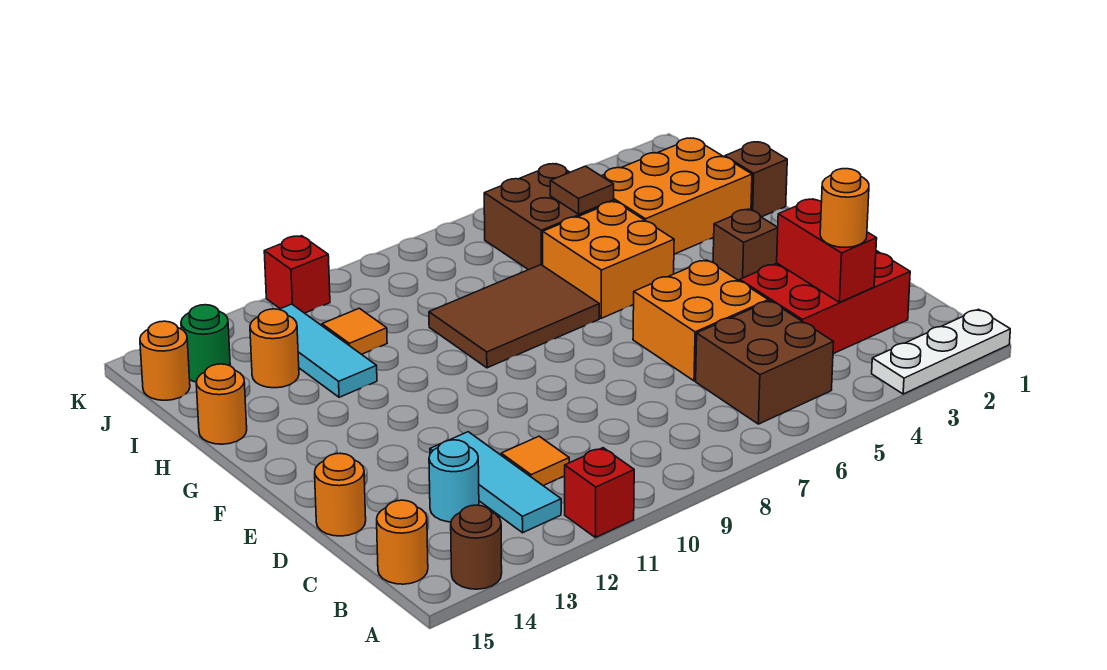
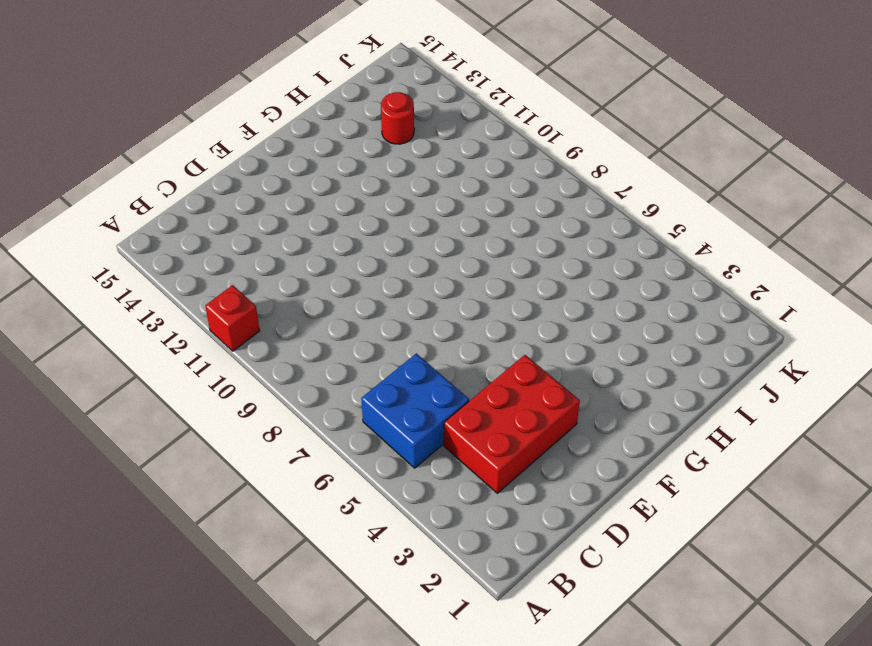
blue 2x2 brick [361,353,469,468] -> brown 2x2 brick [696,301,834,424]
red 2x3 brick [444,355,580,493] -> red 2x3 brick turned to [740,251,910,354]
red 1x1 round brick [381,92,414,144] -> orange 1x1 round brick [250,309,299,388]
none -> white 1x3 plate [872,309,1010,394]
none -> brown 1x1 round brick [451,505,502,589]
none -> cyan 1x3 tile [430,432,561,533]

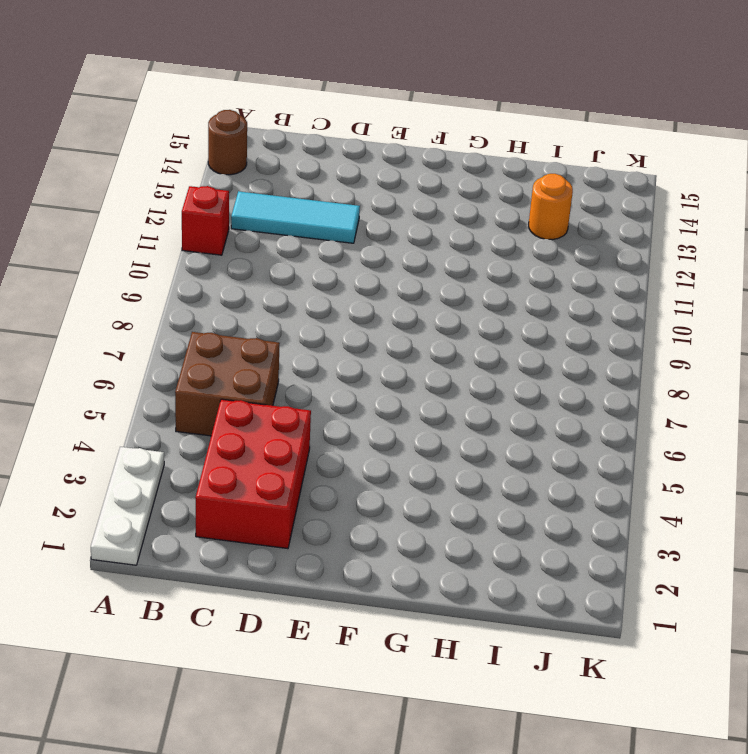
none -> orange 1x1 round brick [377,500,428,584]
none -> orange 1x1 tile [501,436,569,486]
none -> cyan 1x1 round brick [429,440,479,522]

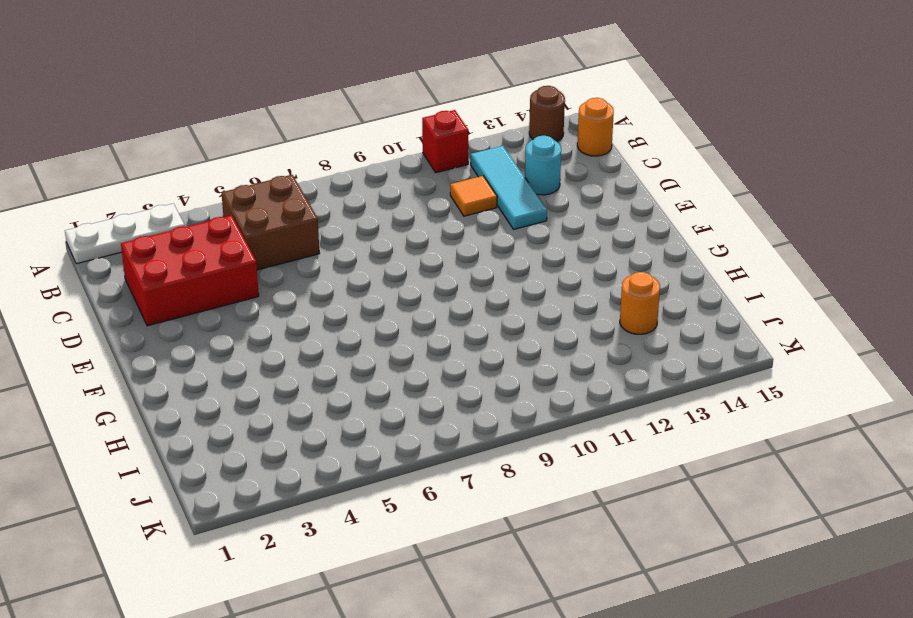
none -> orange 2x2 brick [633,260,768,381]
none -> orange 1x1 round brick [315,453,366,536]
none -> brown 1x1 brick [713,209,778,281]

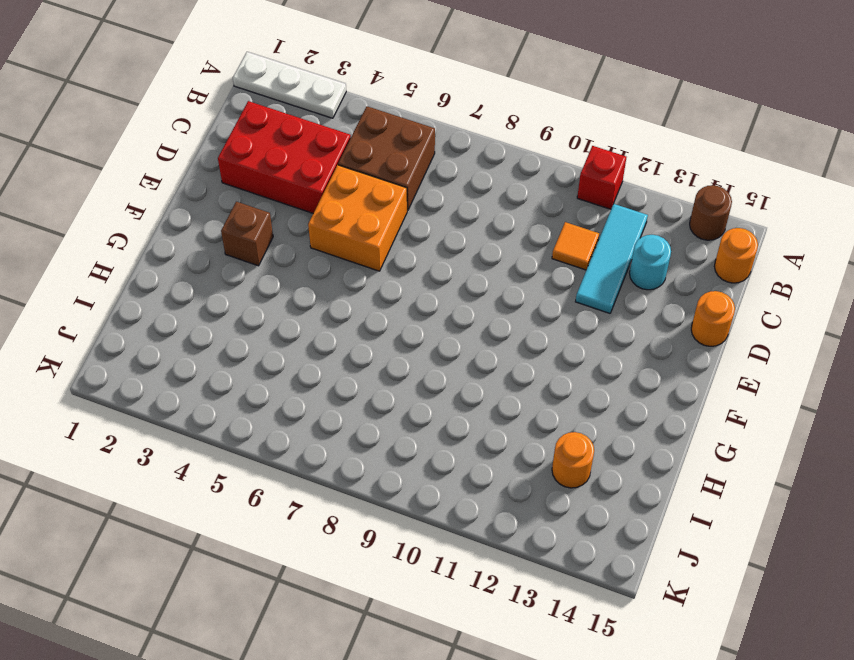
none -> orange 2x2 brick [543,202,674,318]
none -> brown 2x3 tile [429,265,599,368]
none -> brown 1x1 brick [725,142,787,217]

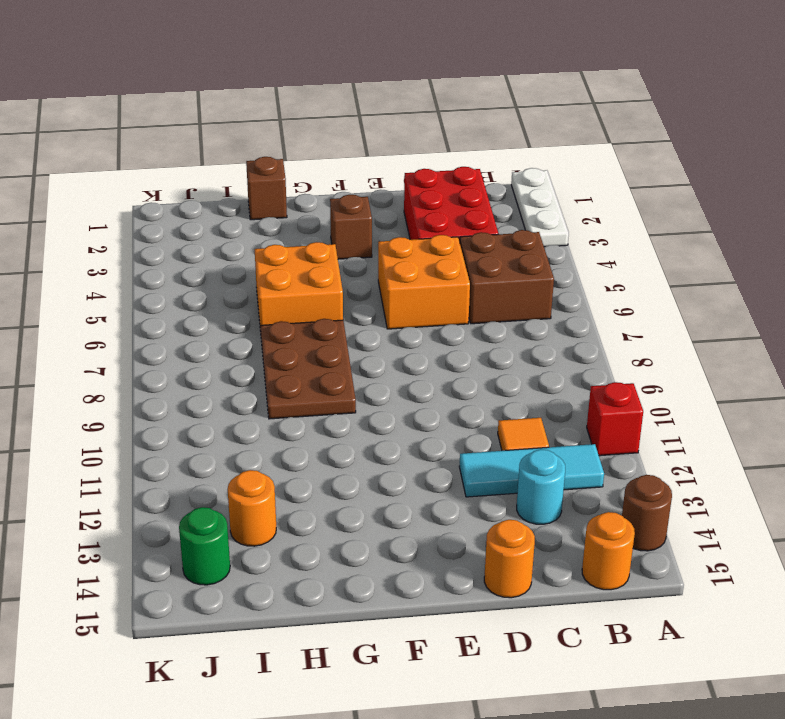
brown 2x3 plate [261,319,356,419] -> brown 2x3 tile [429,265,599,368]
none -> orange 2x3 brick [602,138,752,254]
none -> cyan 1x3 tile [279,304,377,397]
none -> orange 1x1 round brick [196,364,247,444]

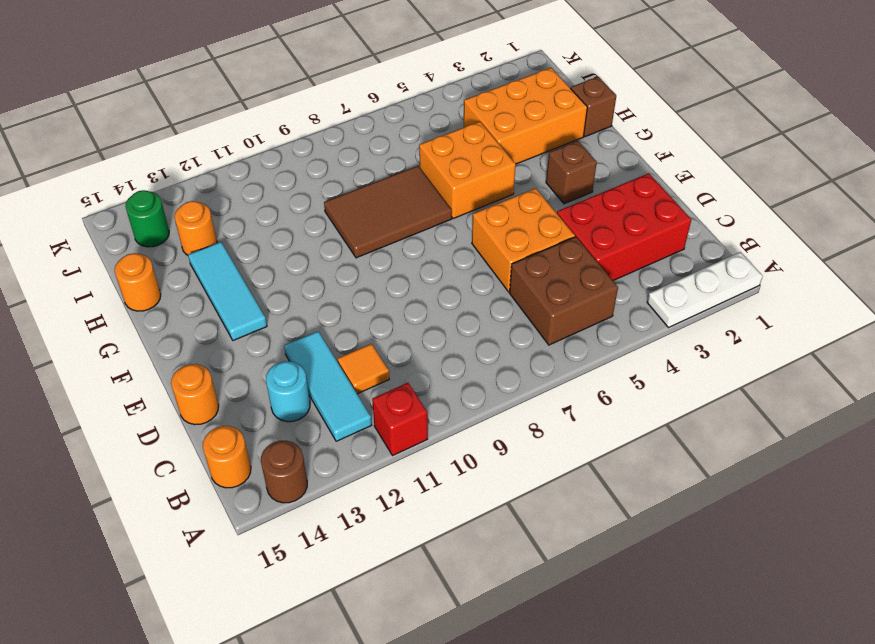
cyan 1x3 tile [188,242,267,341] -> cyan 1x3 tile moved to [279,304,377,397]
none -> brown 2x2 brick [484,164,614,270]
none -> orange 1x1 tile [322,308,387,354]
none -> orange 1x1 round brick [140,321,190,400]

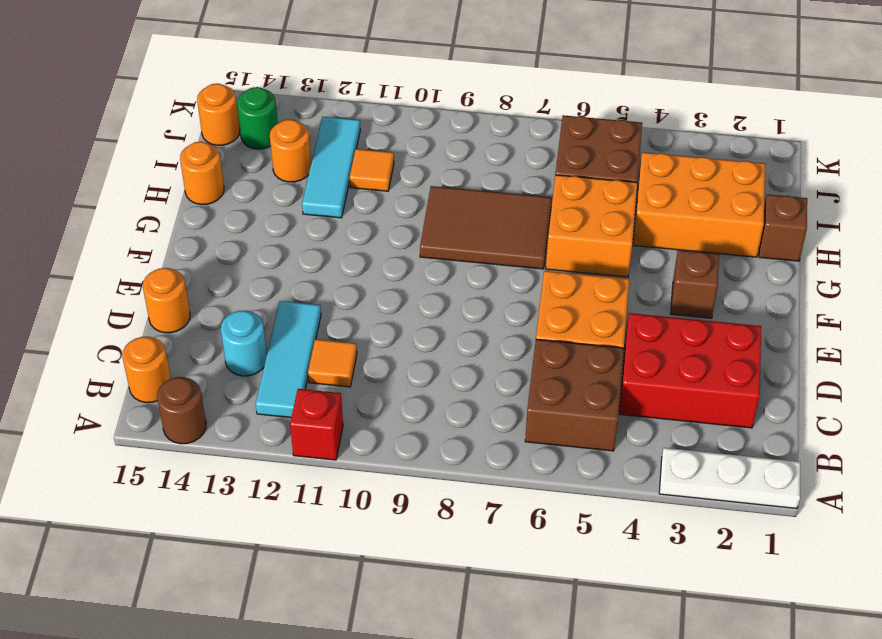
none -> red 1x1 brick [264,236,330,313]
none -> red 1x2 brick [777,199,877,302]
none -> brown 1x1 tile [550,166,614,214]

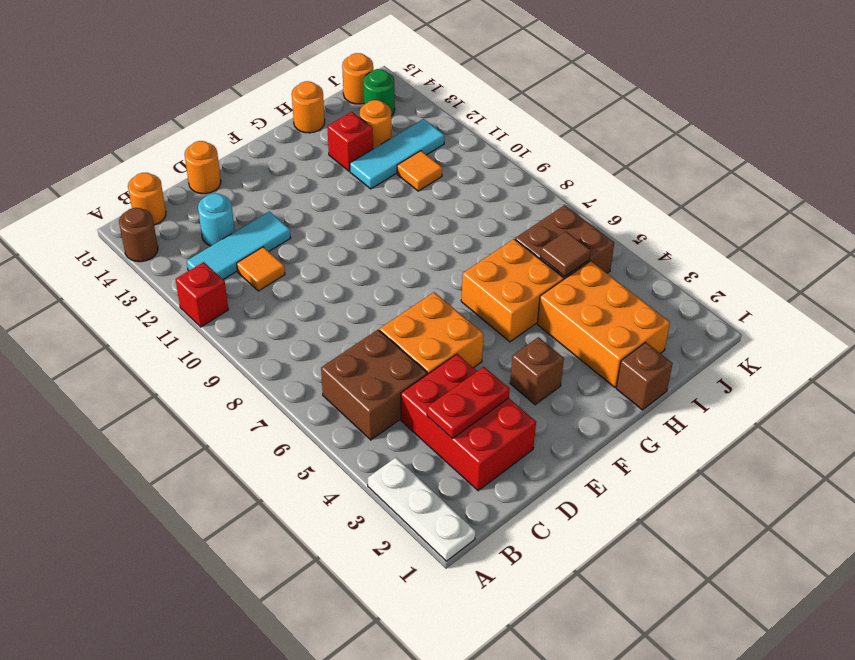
red 1x2 plate [427,367,510,439] -> red 1x2 brick [777,199,877,302]
red 1x1 brick [327,112,373,171] -> red 1x1 brick moved to [264,236,330,313]
none -> brown 2x3 tile [429,265,599,368]
none -> orange 1x1 round brick [820,169,869,247]

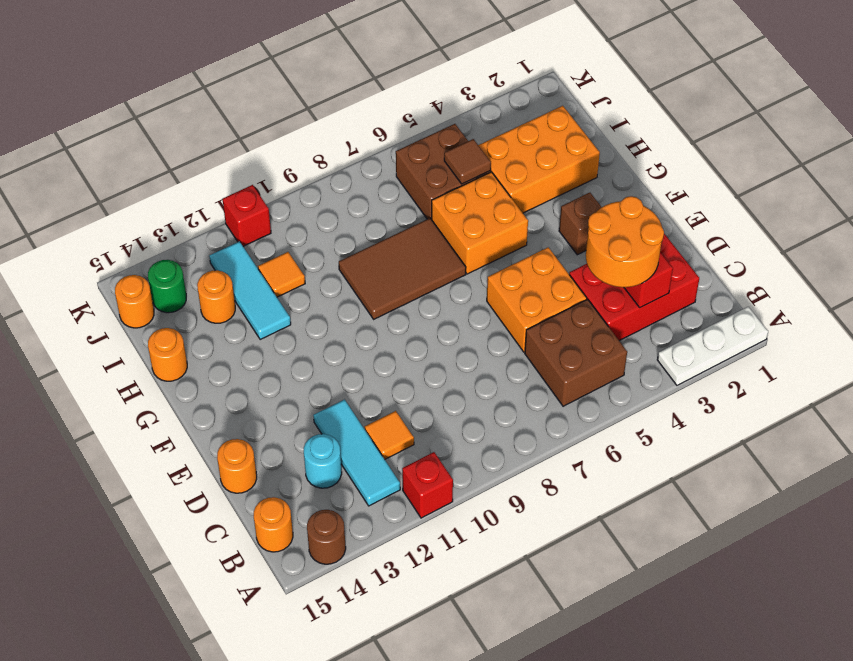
orange 2x2 round brick [586,196,664,287] -> orange 1x1 round brick [820,169,869,247]
none -> brown 1x1 brick [725,142,787,217]

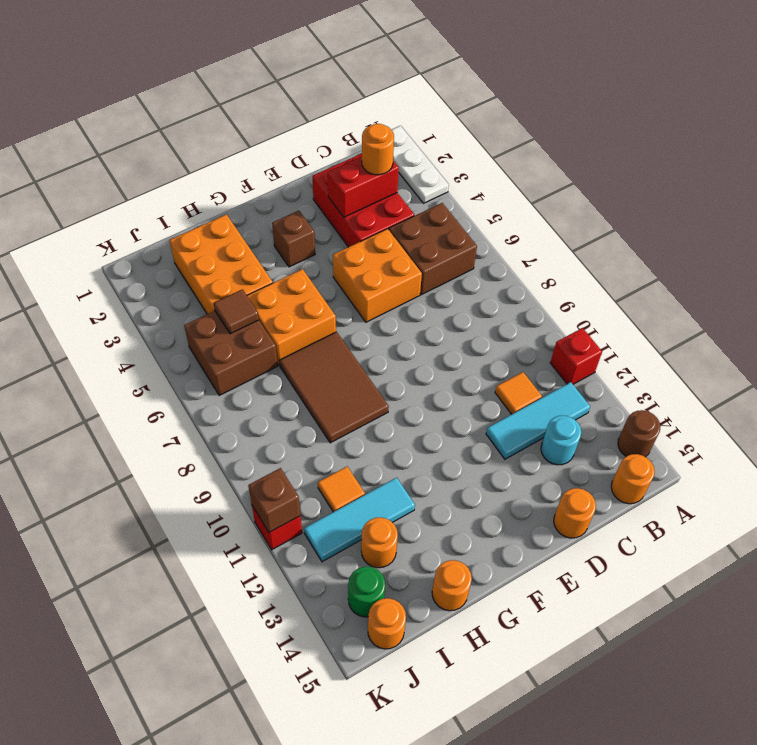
brown 1x1 brick [248,468,300,532] -> brown 1x1 brick moved to [725,142,787,217]

